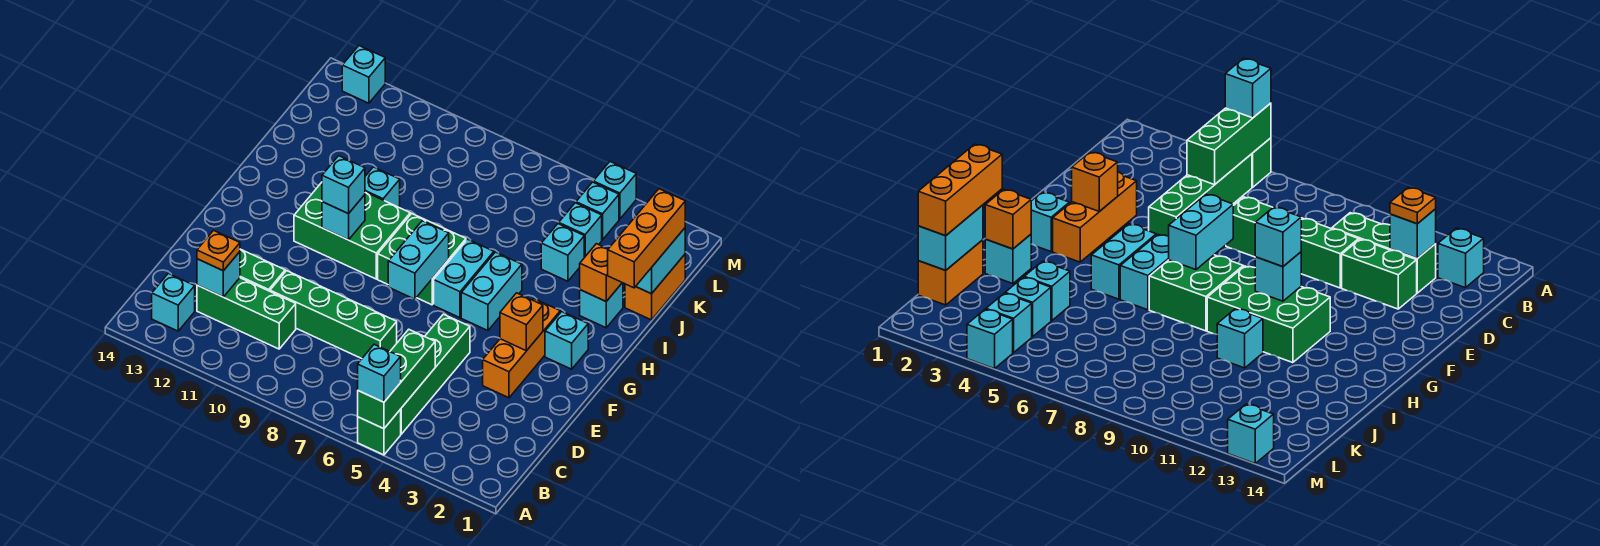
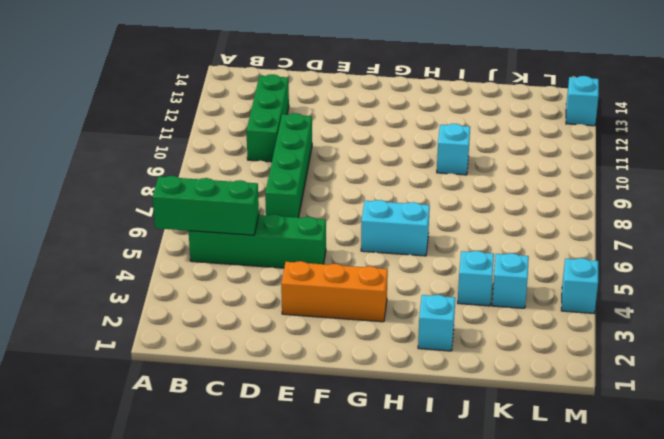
none -> green 1x1 brick [358,410,401,455]
none -> cyan 1x1 brick [152,273,195,331]
none -> green 1x2 brick [240,249,285,291]
none -> cyan 1x1 brick [545,312,588,369]

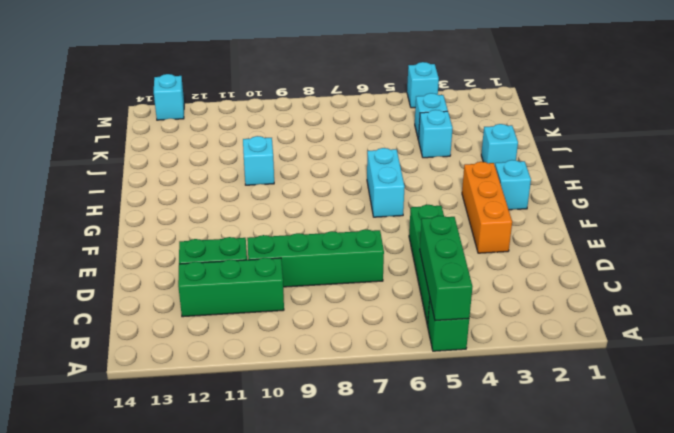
none -> cyan 1x1 brick [152,273,195,331]
none -> cyan 1x2 brick [461,252,522,331]
none -> green 2x2 brick [378,214,466,305]
none -> green 2x3 brick [294,182,410,279]

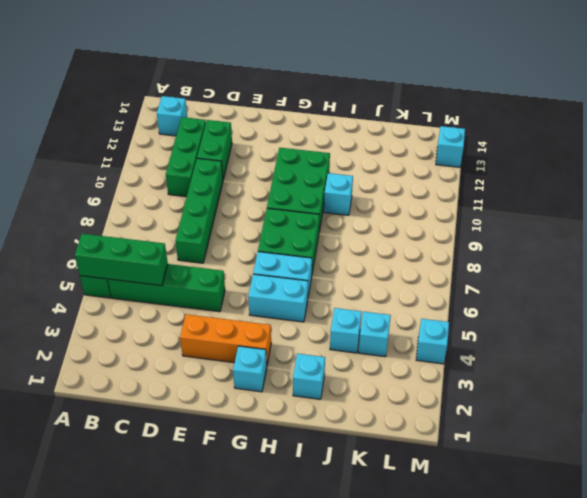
none -> orange 1x2 brick [625,255,685,320]
none -> cyan 1x1 brick [576,182,619,240]
none -> cyan 1x1 brick [197,252,240,297]
none -> orange 1x1 brick [500,293,543,351]

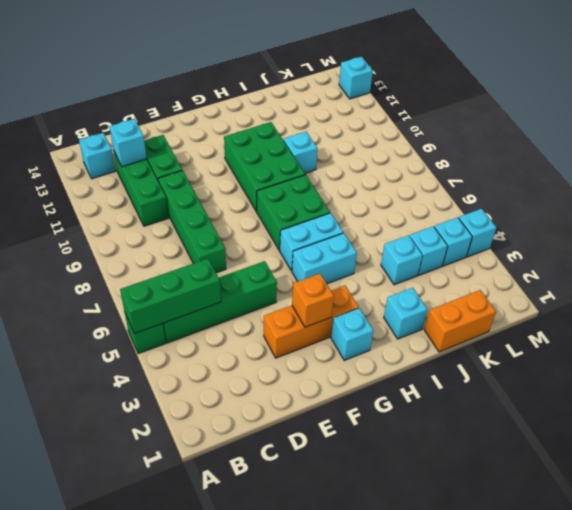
none -> cyan 1x2 brick [388,221,449,299]
none -> cyan 1x1 brick [322,195,365,240]
none -> orange 1x1 brick [580,244,622,301]
none -> cyan 1x2 brick [636,228,685,294]

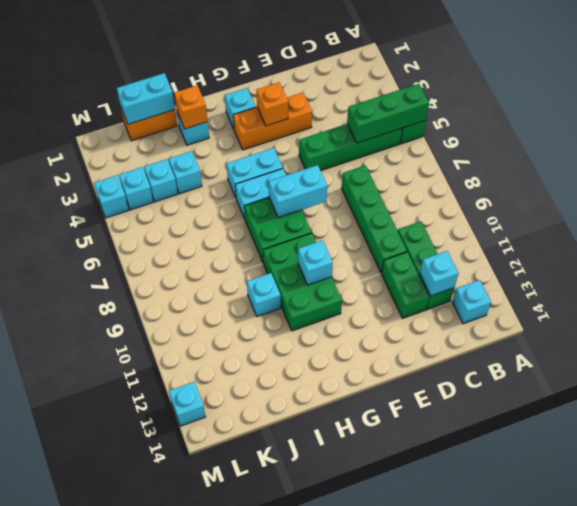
none -> cyan 1x1 brick [358,345,401,402]
none -> orange 1x1 plate [197,230,240,271]
none -> cyan 1x1 brick [322,156,365,214]
none -> orange 1x3 brick [608,189,685,288]

